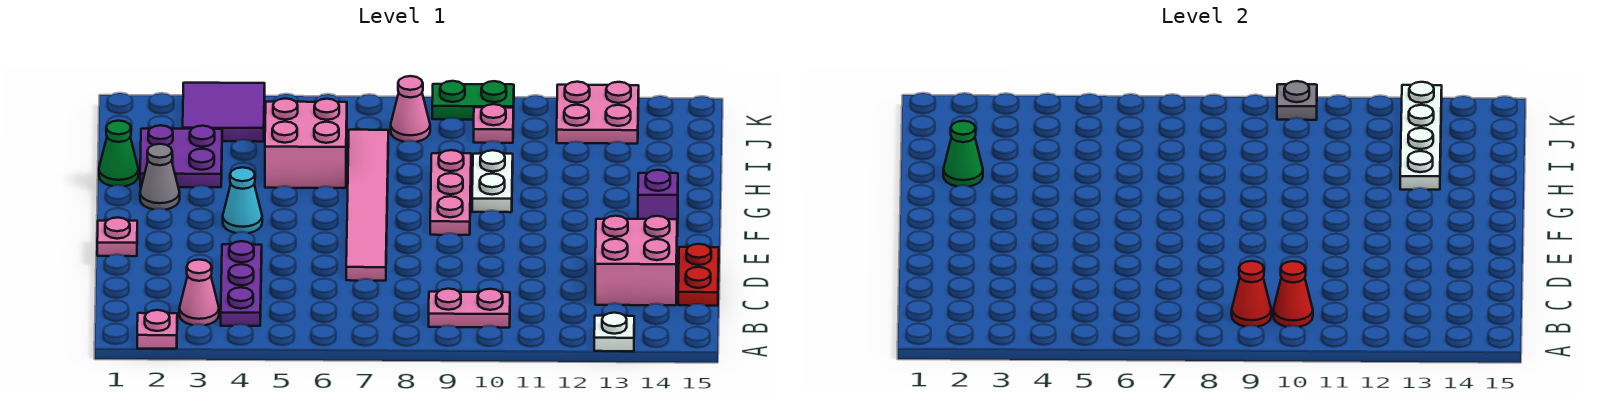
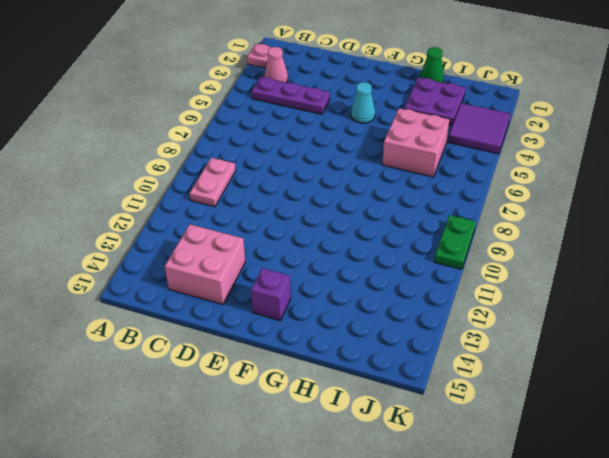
none -> white 1x1 plate [594,313,634,351]
none -> red 1x2 plate [678,244,719,306]
none -> pink 1x6 tile [346,130,388,281]

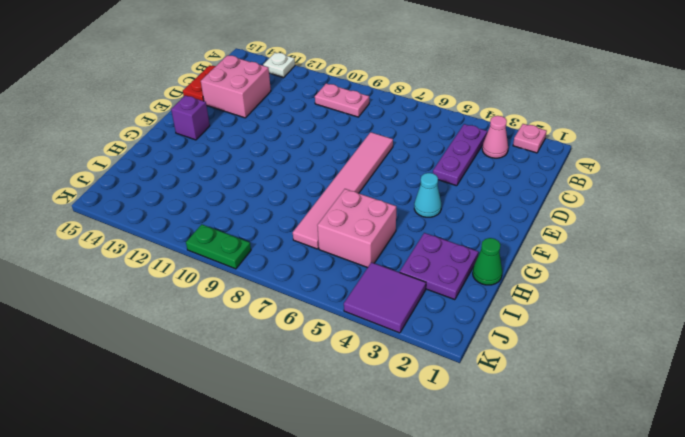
none -> pink 1x1 plate [97,218,137,256]
none -> pink 1x3 plate [430,150,471,235]
none -> grey 1x1 cone [140,144,180,209]

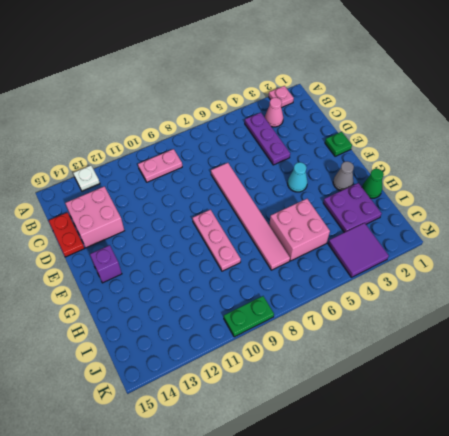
green 1x1 plate [325,132,352,156] -> pink 1x1 plate [97,218,137,256]
none -> white 1x2 plate [472,150,513,212]
none -> pink 1x1 cone [391,76,430,142]
none -> pink 1x1 plate [474,104,513,143]

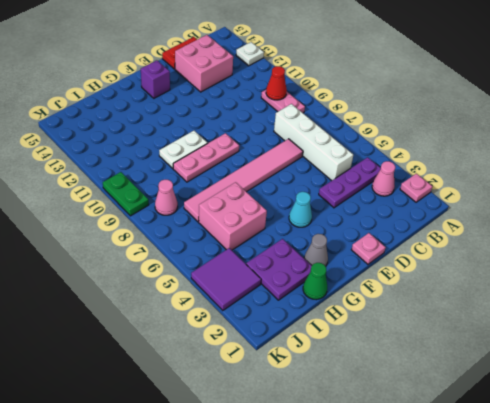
white 1x4 brick [274,104,353,181] -> none
none -> pink 1x1 plate [474,104,513,143]
none -> pink 2x2 plate [557,82,639,144]
none -> red 1x1 cone [1232,261,1271,326]

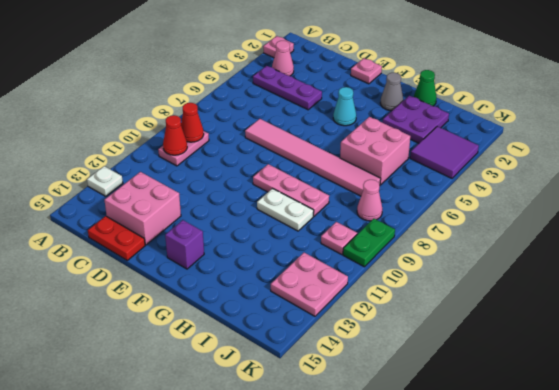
none -> green 1x1 cone [943,121,983,187]
none -> white 1x4 plate [1400,82,1442,190]
none -> grey 1x1 plate [1277,81,1317,120]

